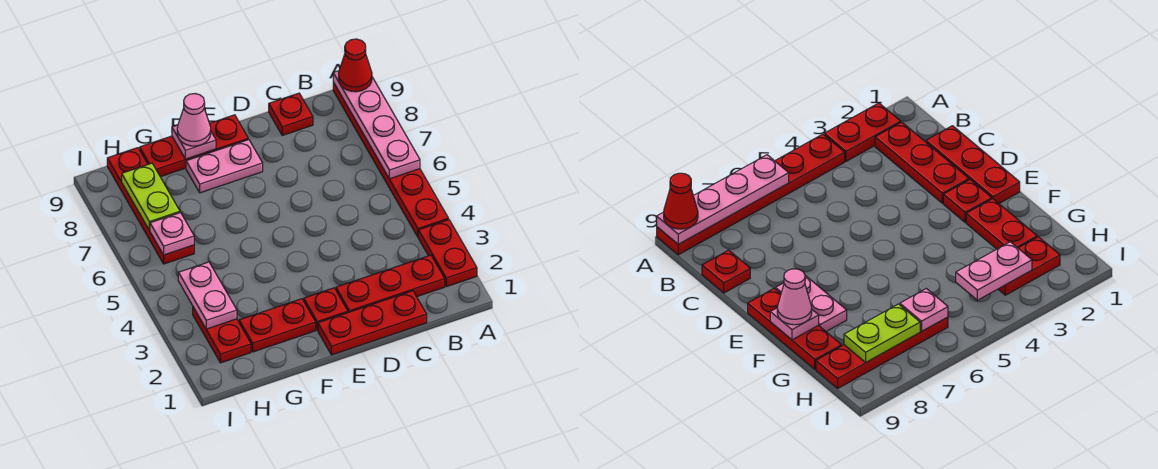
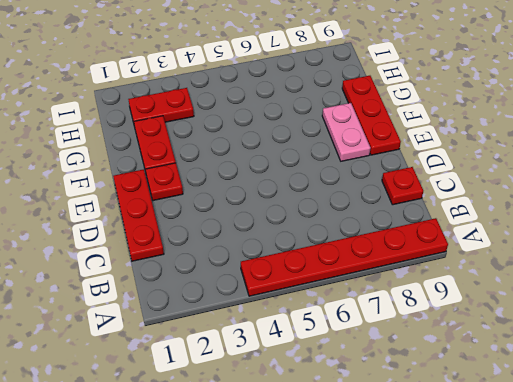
none -> red 1x2 plate [418,220,477,287]
none -> red 1x3 plate [336,255,445,312]
none -> red 1x4 plate [107,148,194,264]

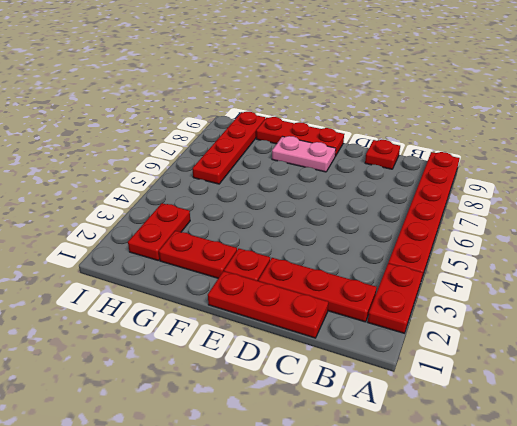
none -> pink 1x4 plate [333,71,420,179]
none -> pink 1x1 plate [172,125,216,159]
none -> pink 1x2 plate [178,262,237,329]

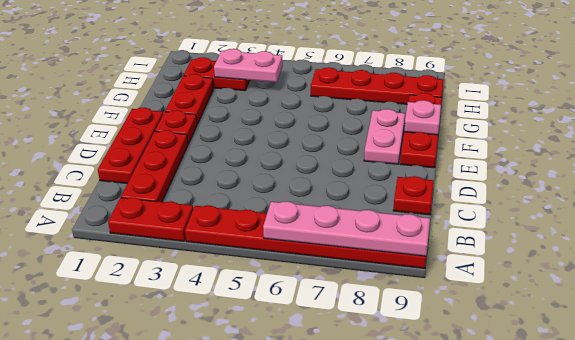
none -> pink 1x1 plate [150,213,194,255]
none -> lime 1x2 plate [122,163,180,230]
none -> red 1x1 cone [339,39,372,92]

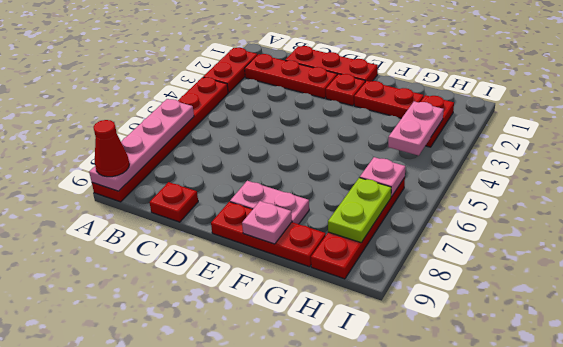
none -> pink 1x1 cone [177,94,211,146]

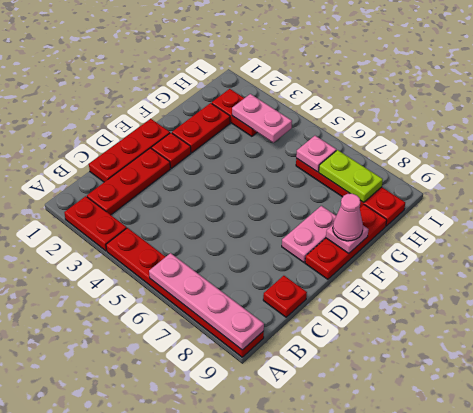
none -> red 1x1 cone [339,39,372,92]

